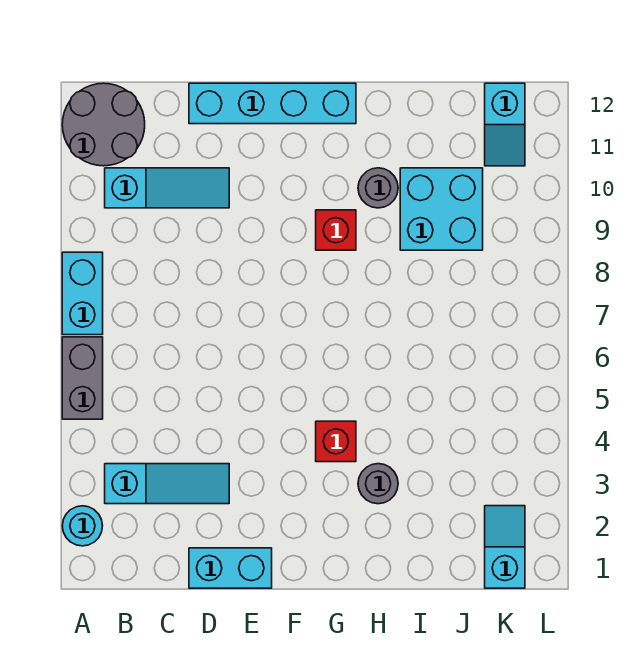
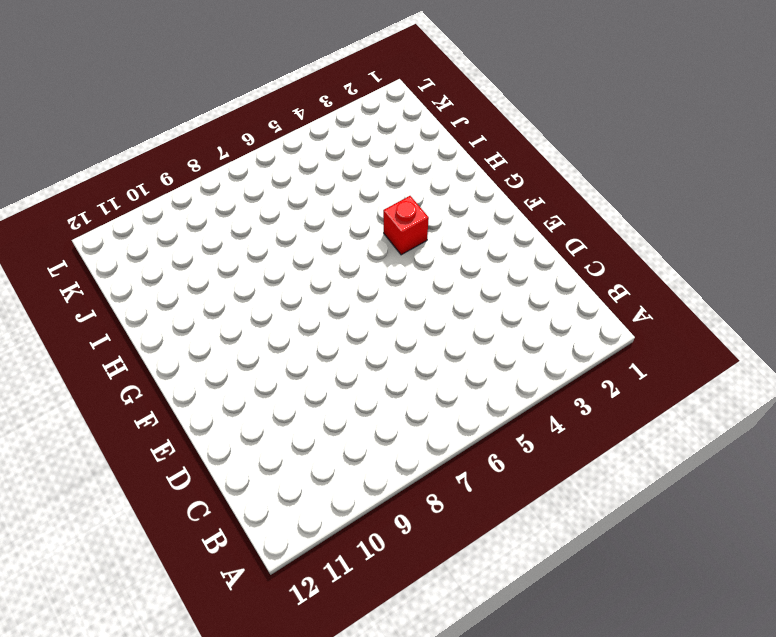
none -> cyan 1x1 round brick [62,506,103,546]
none -> grey 1x2 brick [62,337,103,419]
none -> cyan 1x2 brick [62,252,103,335]

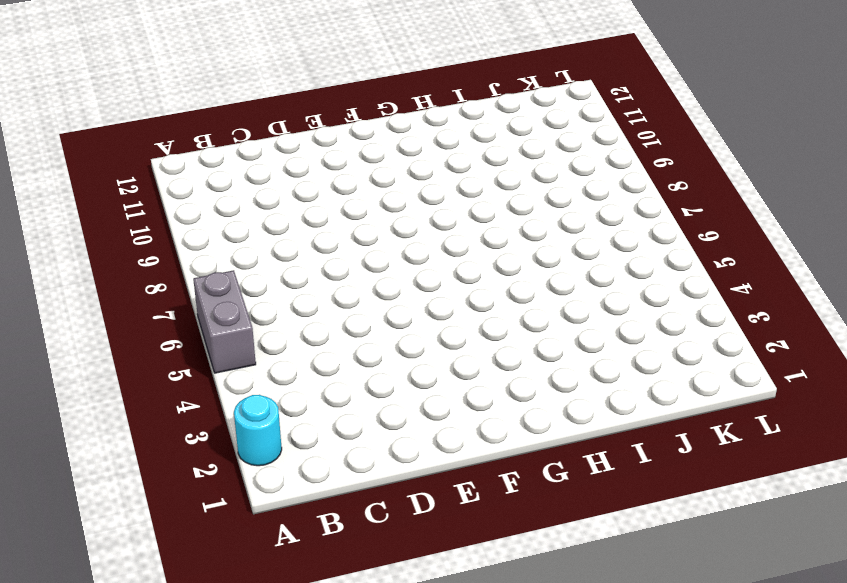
none -> cyan 1x2 brick [62,252,103,335]
none -> grey 2x2 round brick [62,83,145,166]
none -> cyan 1x3 slope [105,464,229,504]

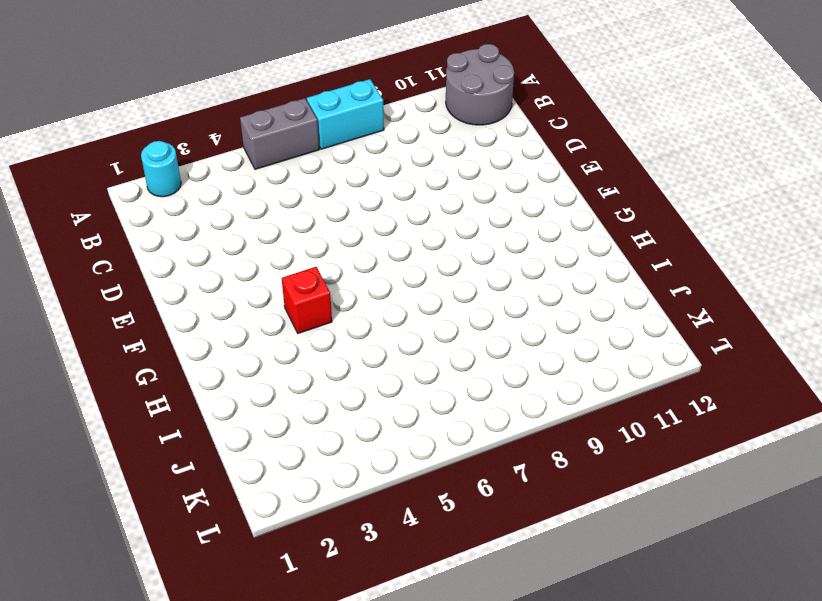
none -> cyan 1x3 slope [105,464,229,504]
none -> cyan 1x3 slope [105,168,229,208]
none -> cyan 1x2 brick [189,548,272,588]

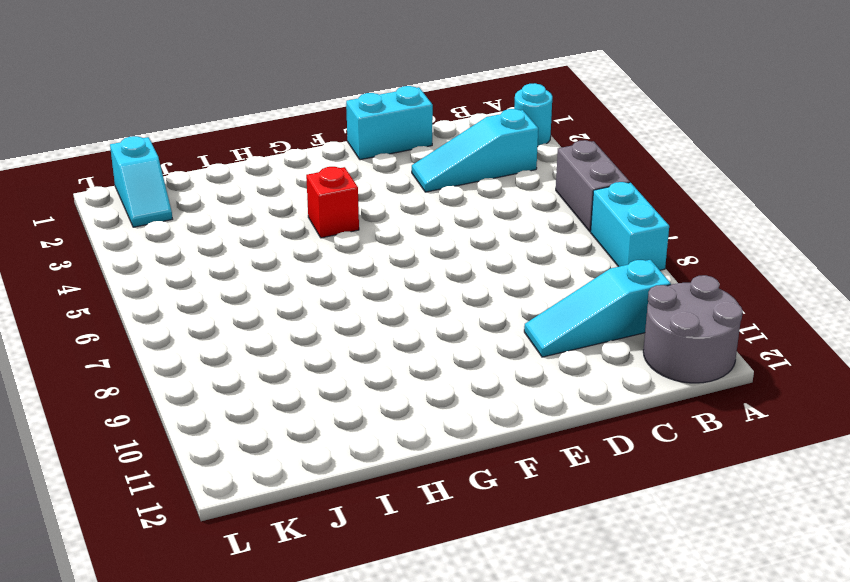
none -> cyan 1x4 brick [189,83,356,124]
none -> red 1x1 brick [316,210,356,250]
none -> grey 1x1 round brick [358,464,398,504]

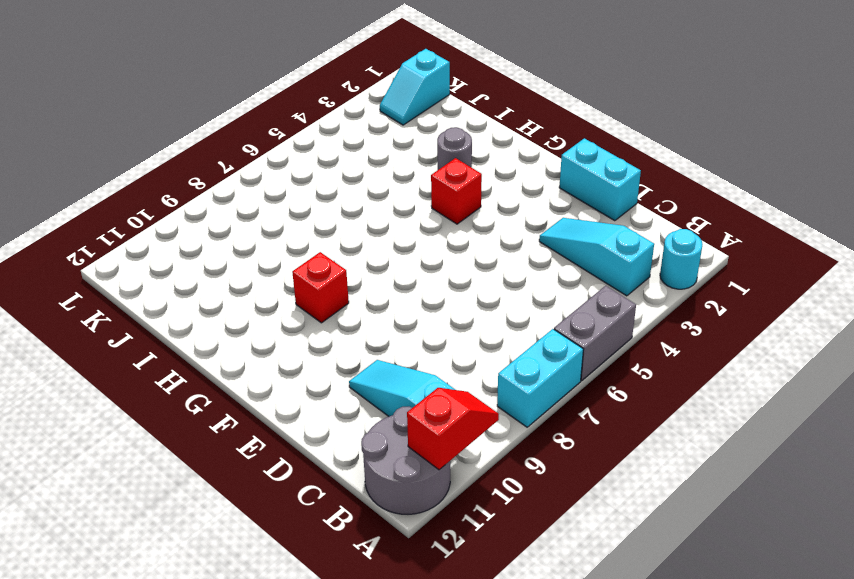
red 1x2 slope [407,388,499,470] -> none
none -> cyan 1x4 brick [189,83,356,124]
none -> grey 1x1 round brick [358,168,398,208]
none -> cyan 2x2 brick [400,168,483,250]

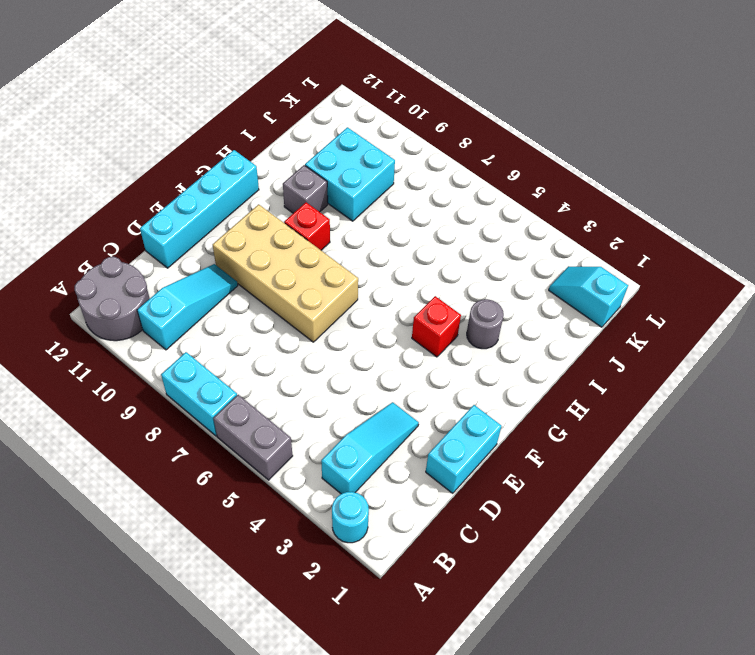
tan 2x4 brick [213,204,358,342] -> none
grey 1x1 brick [283,165,328,213] -> grey 1x1 round brick [358,168,398,208]
none -> cyan 1x2 slope [485,83,525,166]

